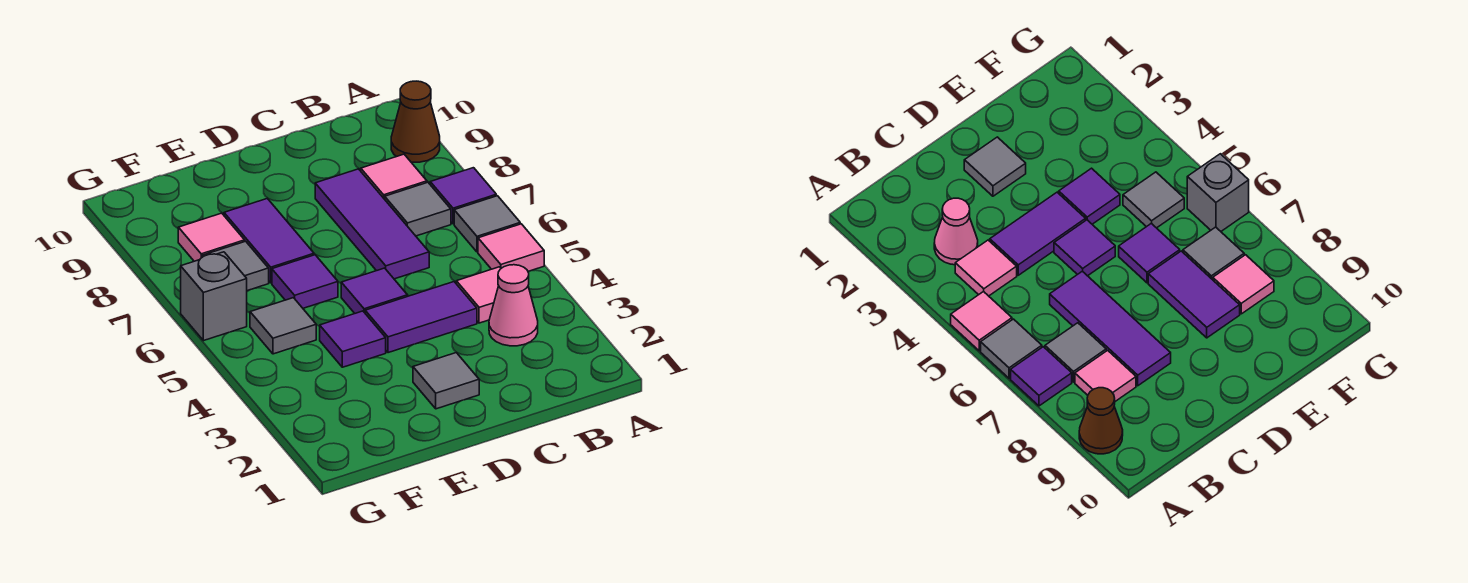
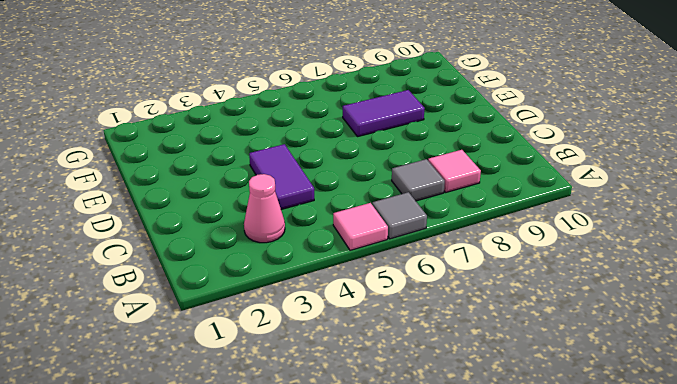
none -> purple 1x1 tile [430,168,496,224]
none -> brown 1x1 cone [391,81,440,162]
none -> pink 1x1 tile [456,267,501,323]

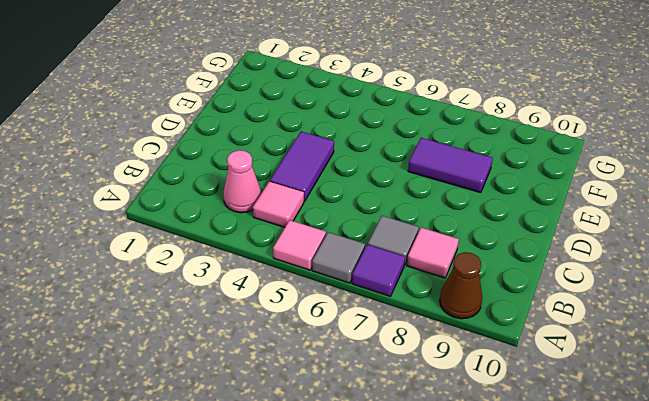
none -> purple 1x3 tile [315,169,429,279]
none -> grey 1x1 tile [413,353,479,409]
none -> purple 1x1 tile [341,268,407,313]

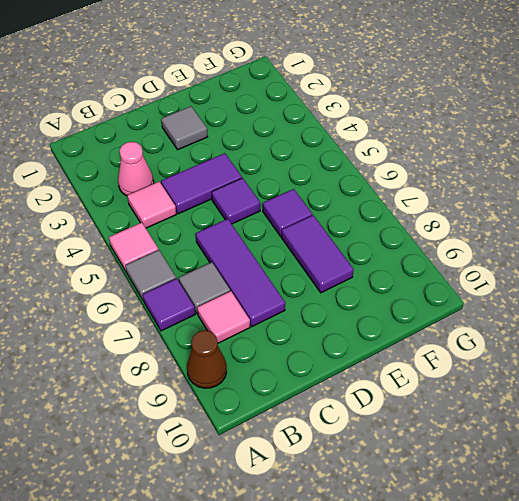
none -> purple 1x1 tile [320,311,386,367]
none -> grey 1x1 tile [250,298,316,354]
none -> grey 1x1 tile [202,241,269,291]

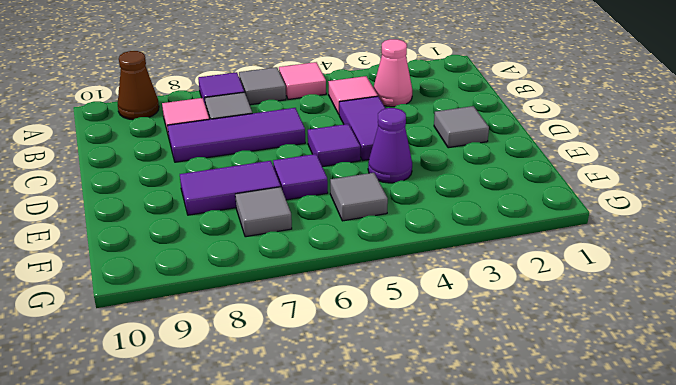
purple 1x1 cone [368,108,412,183] -> purple 1x1 tile [320,311,386,367]
none -> pink 1x1 tile [178,213,245,261]
none -> grey 1x1 brick [181,252,247,341]

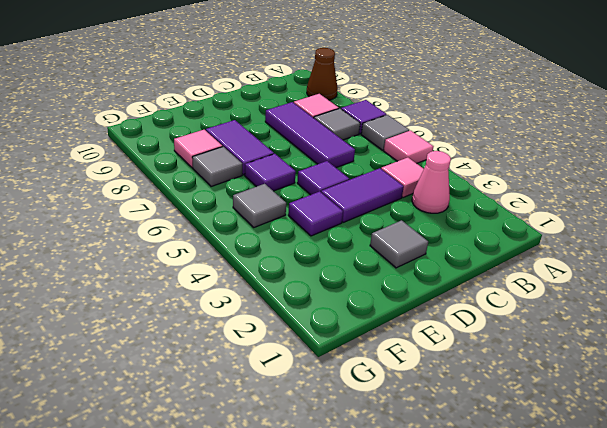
none -> grey 1x1 brick [181,252,247,341]

